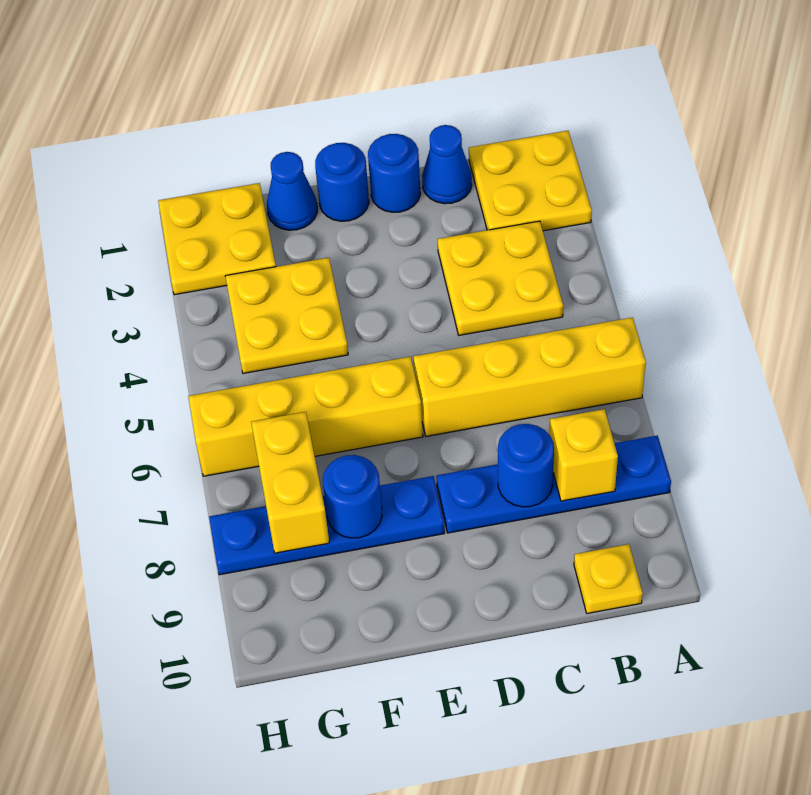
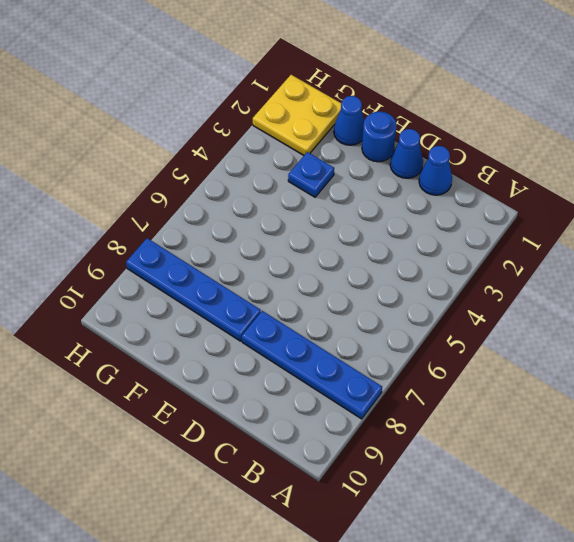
blue 1x1 cone [390,129,423,178] -> blue 1x1 round brick [368,134,420,212]
blue 1x1 plate [288,152,334,197] -> yellow 2x2 plate [225,258,348,373]
none -> yellow 2x2 plate [469,131,592,231]
none -> yellow 1x4 brick [413,318,646,436]
none -> yellow 2x2 plate [438,221,563,335]

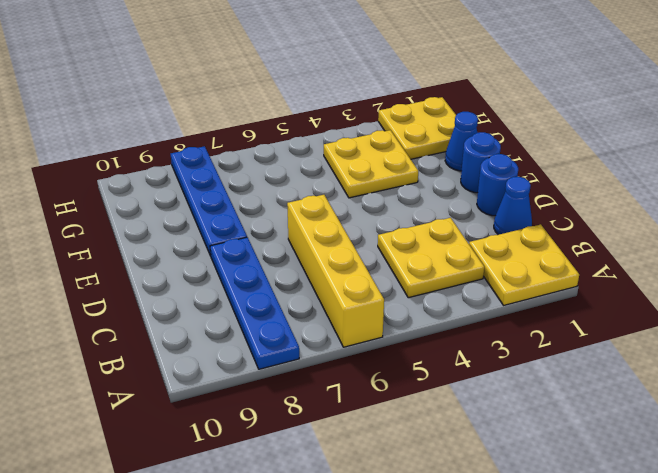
none -> yellow 1x1 plate [574,544,643,614]
none -> yellow 1x4 brick [188,357,423,476]
none -> yellow 1x1 brick [550,409,618,501]

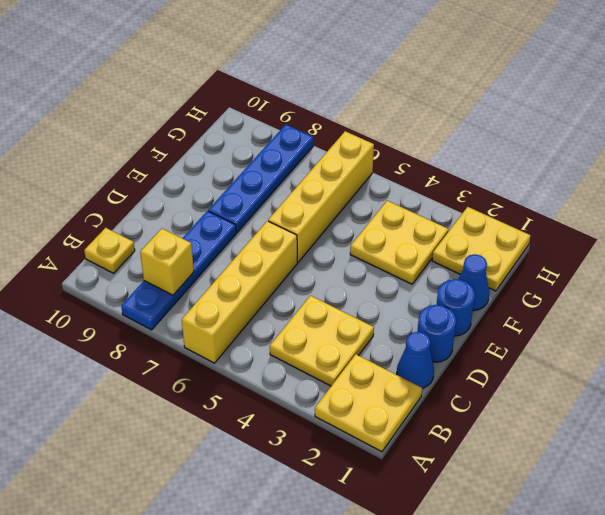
none -> blue 1x1 round brick [498,424,554,507]
none -> blue 1x1 round brick [323,455,382,538]
none -> yellow 1x2 brick [251,412,329,553]

